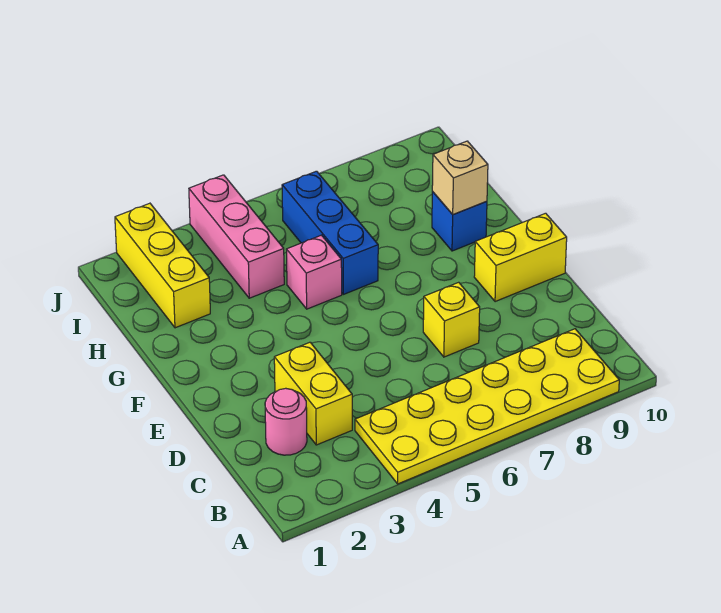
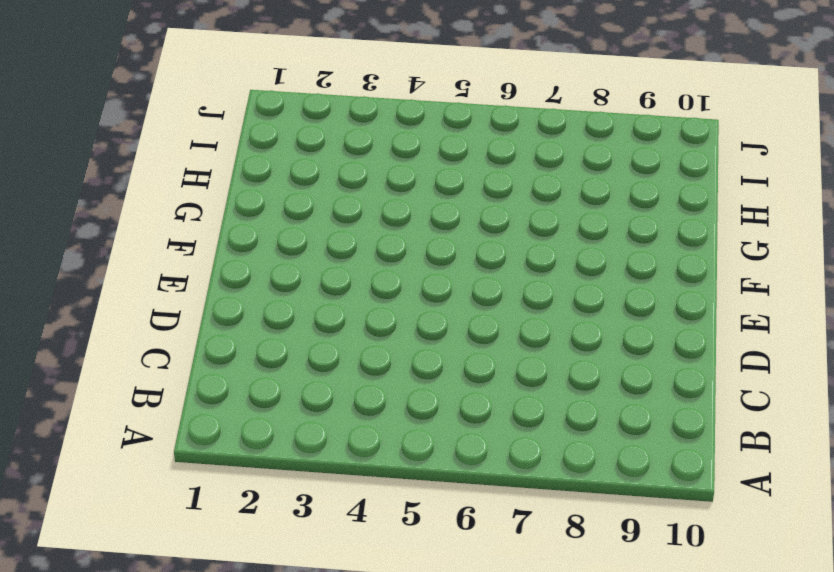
none -> yellow 2x6 plate [355,329,619,484]
none -> pink 1x1 round brick [265,388,307,455]

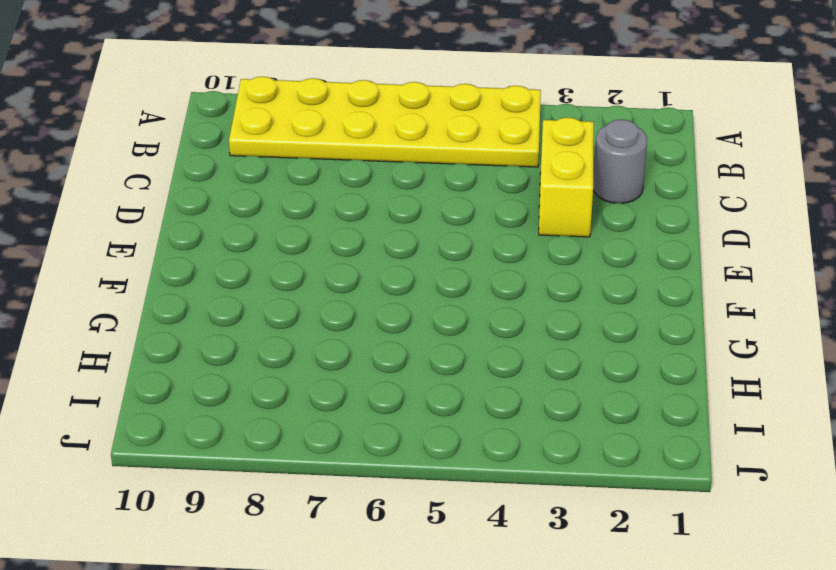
grey 1x1 round brick [593,119,647,203] -> pink 1x1 round brick [265,388,307,455]
none -> yellow 1x1 brick [423,282,480,357]
none -> yellow 1x2 brick [474,213,567,302]

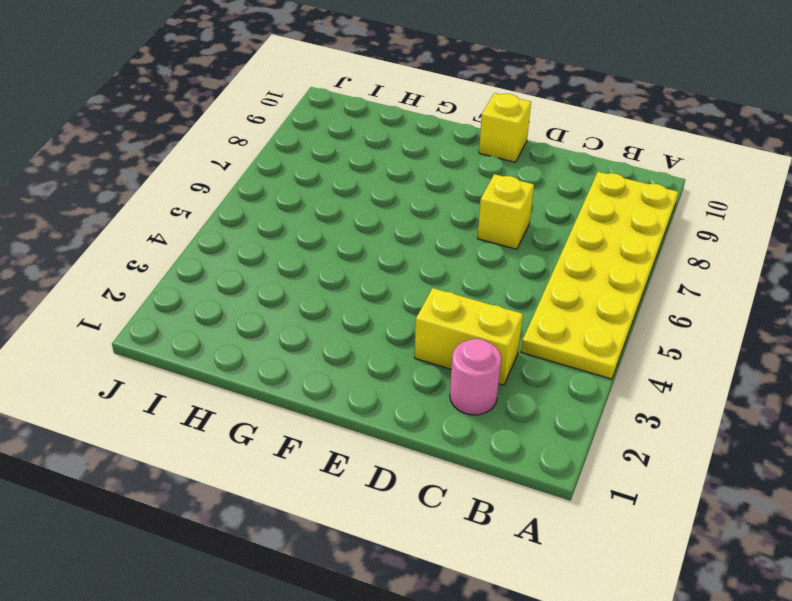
yellow 1x1 brick [479,93,531,162] -> yellow 1x2 brick [474,213,567,302]
none -> pink 1x1 brick [287,235,342,309]
none -> blue 1x3 brick [282,171,378,294]

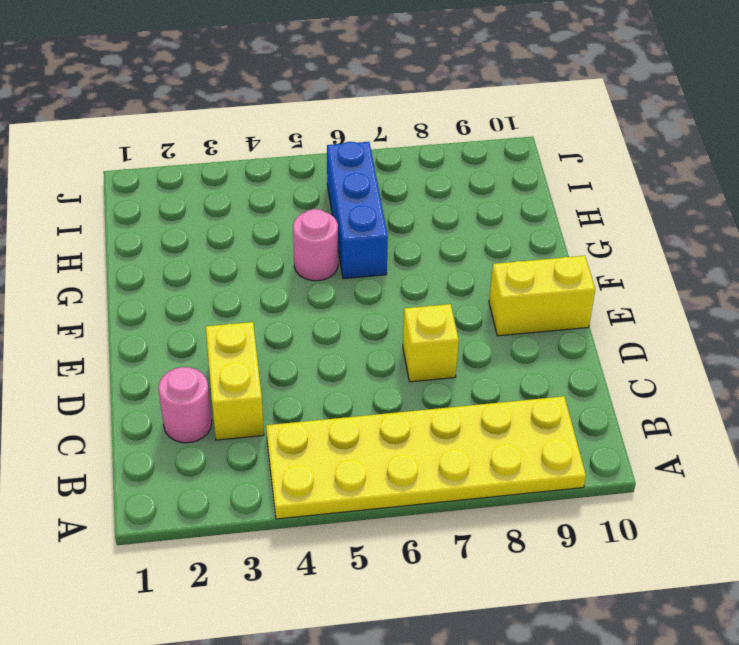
pink 1x1 round brick [293,209,338,281] -> pink 1x1 brick [287,235,342,309]
none -> blue 1x1 brick [432,192,487,251]
none -> yellow 1x3 brick [115,203,210,328]

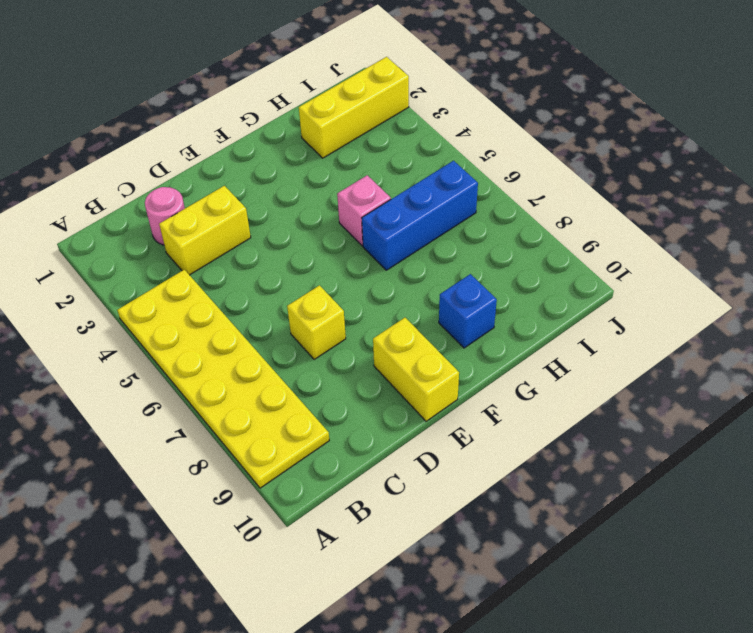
none -> pink 1x3 brick [189,175,284,298]
none -> tan 1x1 brick [432,141,488,215]

